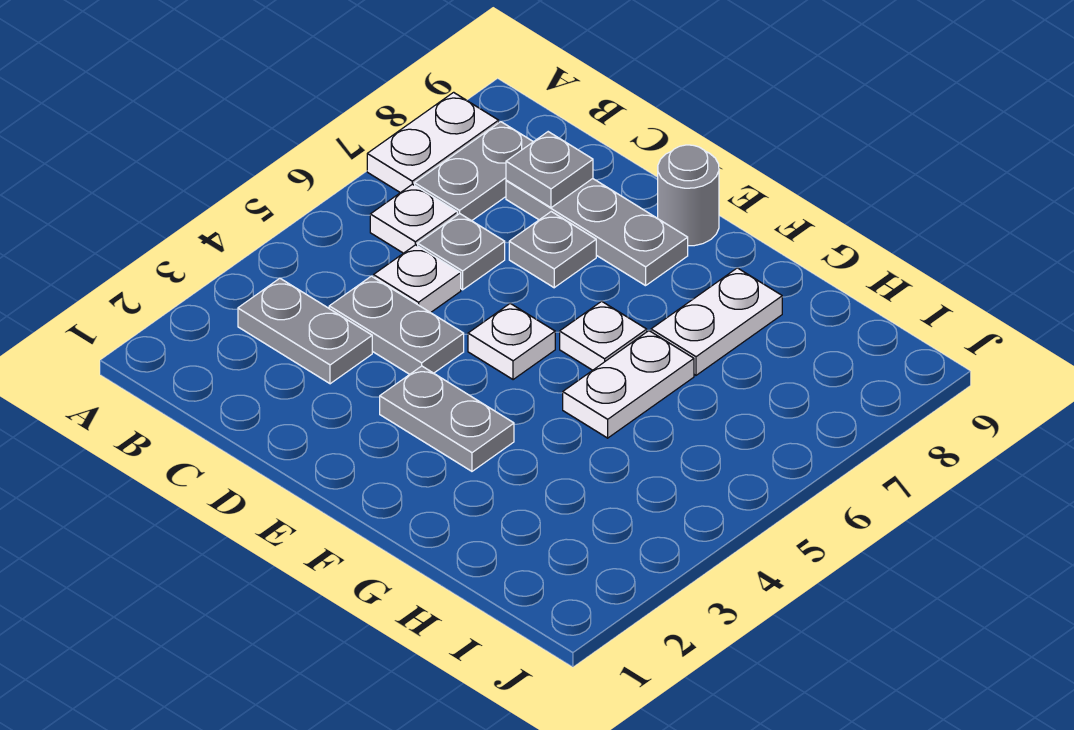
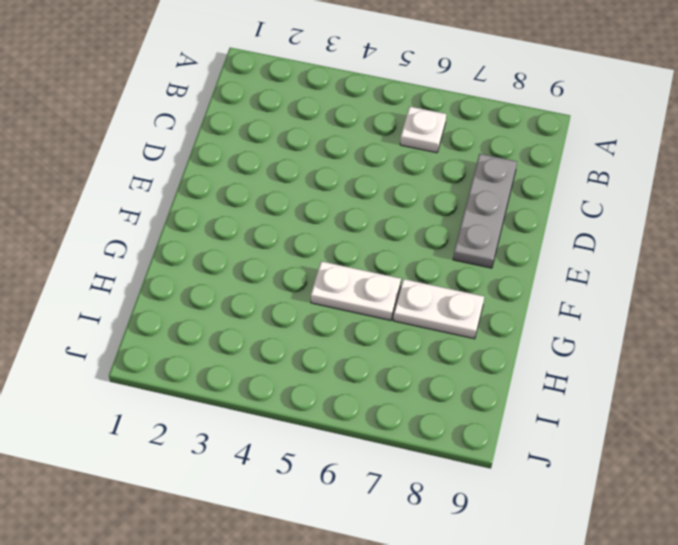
none -> white 1x2 plate [367,92,499,193]
none -> grey 1x2 plate [238,278,372,384]
none -> grey 1x2 plate [415,122,533,221]

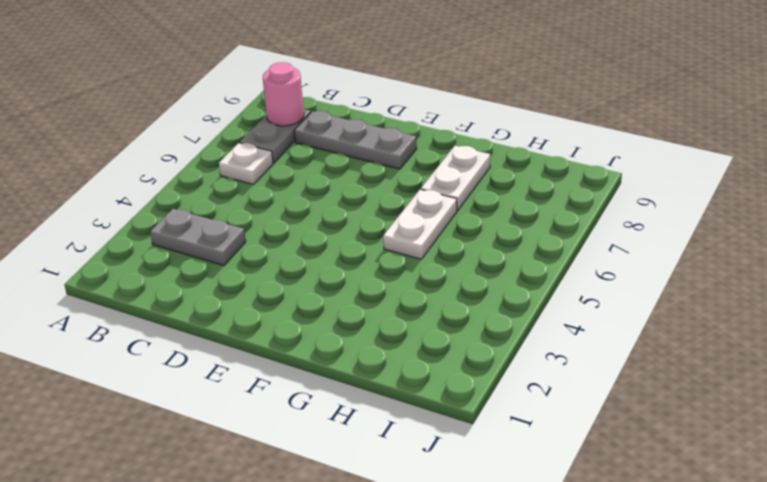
pink 1x1 round brick [263,62,304,126] -> none
none -> white 1x2 plate [367,92,499,193]
none -> grey 1x2 plate [329,276,464,374]
none -> white 1x1 plate [374,245,461,313]

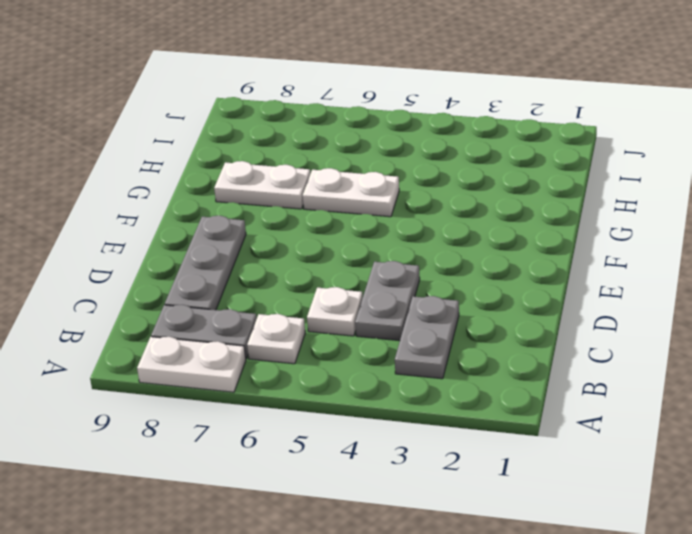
none -> grey 1x1 plate [418,214,505,290]
none -> grey 1x1 plate [509,212,596,288]
none -> grey 1x2 plate [380,366,514,471]

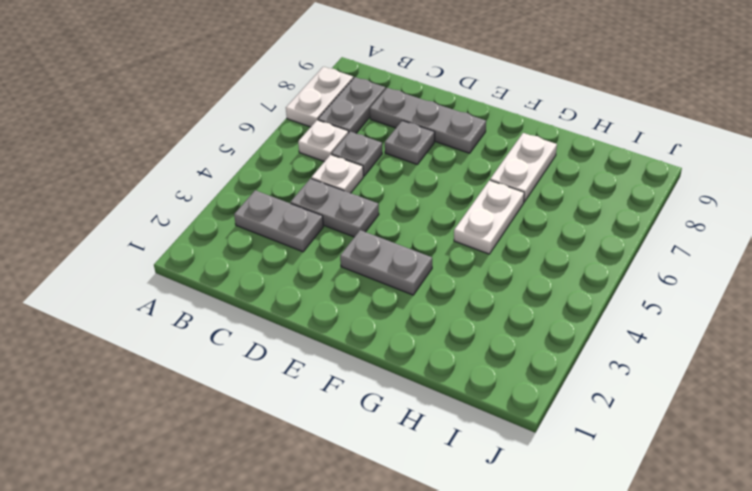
none -> white 1x1 plate [468,304,555,380]
none -> grey 1x1 round brick [658,145,719,246]
none -> white 1x1 plate [560,301,647,370]

